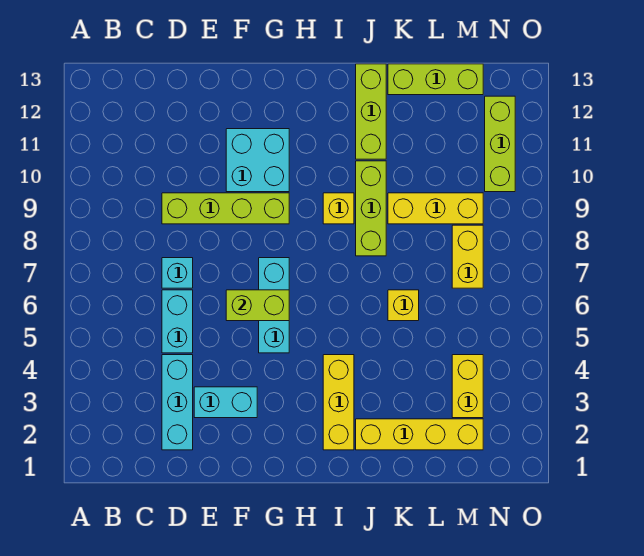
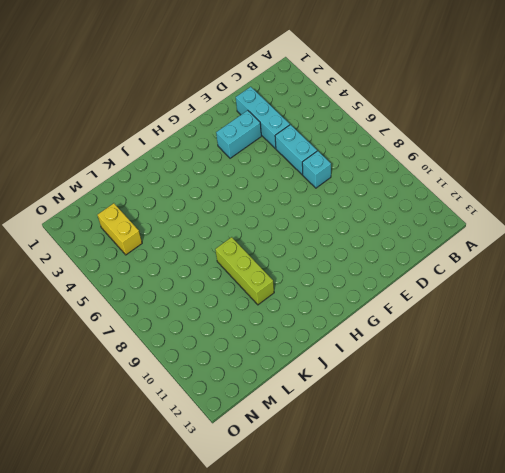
none -> lime 1x4 brick [162,193,289,224]
none -> cyan 2x2 brick [226,129,289,192]
none -> cyan 1x3 brick [259,258,289,353]

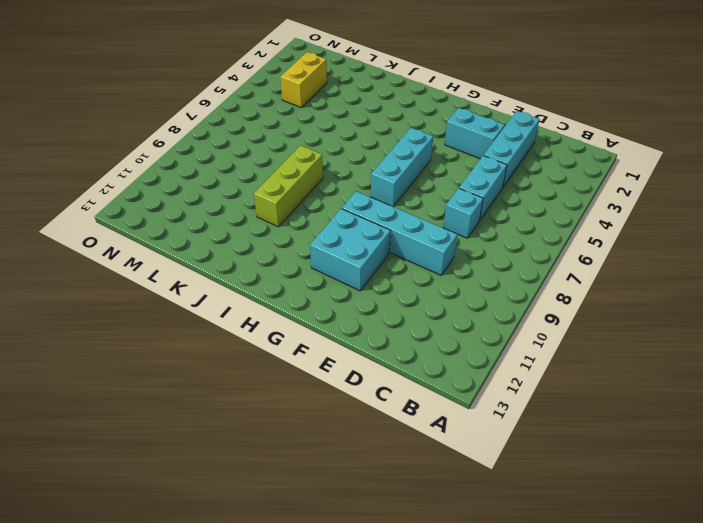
cyan 1x4 brick [342,191,457,275] -> lime 1x4 brick [162,193,289,224]
none -> yellow 1x3 brick [323,355,354,450]
none -> yellow 1x1 brick [323,193,354,224]
none -> yellow 1x4 brick [356,419,483,450]

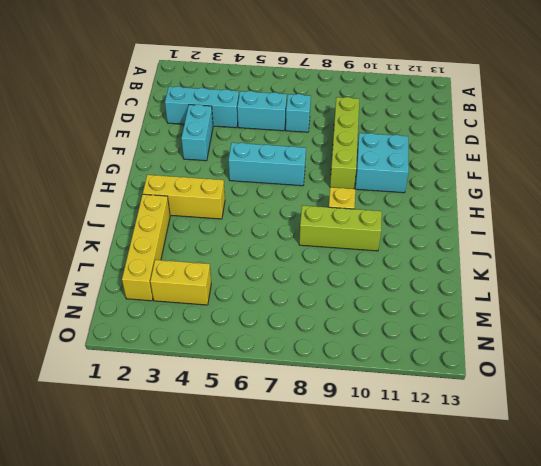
none -> lime 1x3 brick [356,64,386,159]
none -> yellow 1x1 brick [388,290,419,321]
none -> yellow 1x3 brick [388,193,483,224]

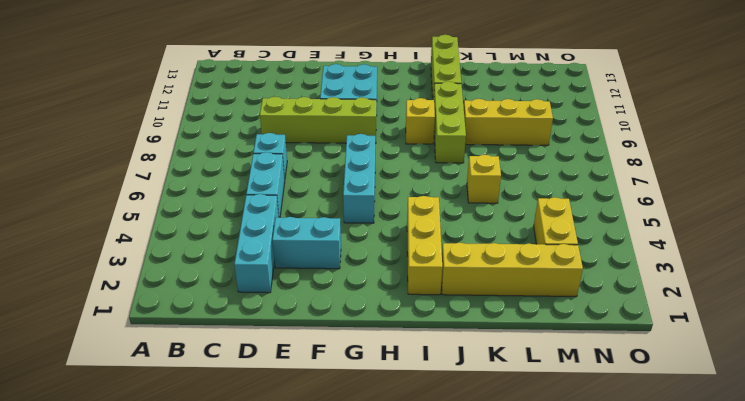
none -> lime 1x3 brick [388,64,483,95]
none -> yellow 1x2 brick [452,225,483,288]
none -> lime 1x3 brick [485,96,515,192]

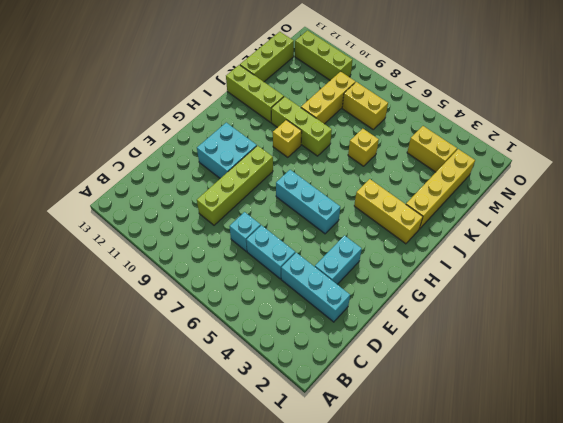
none -> lime 1x2 brick [226,290,289,321]

